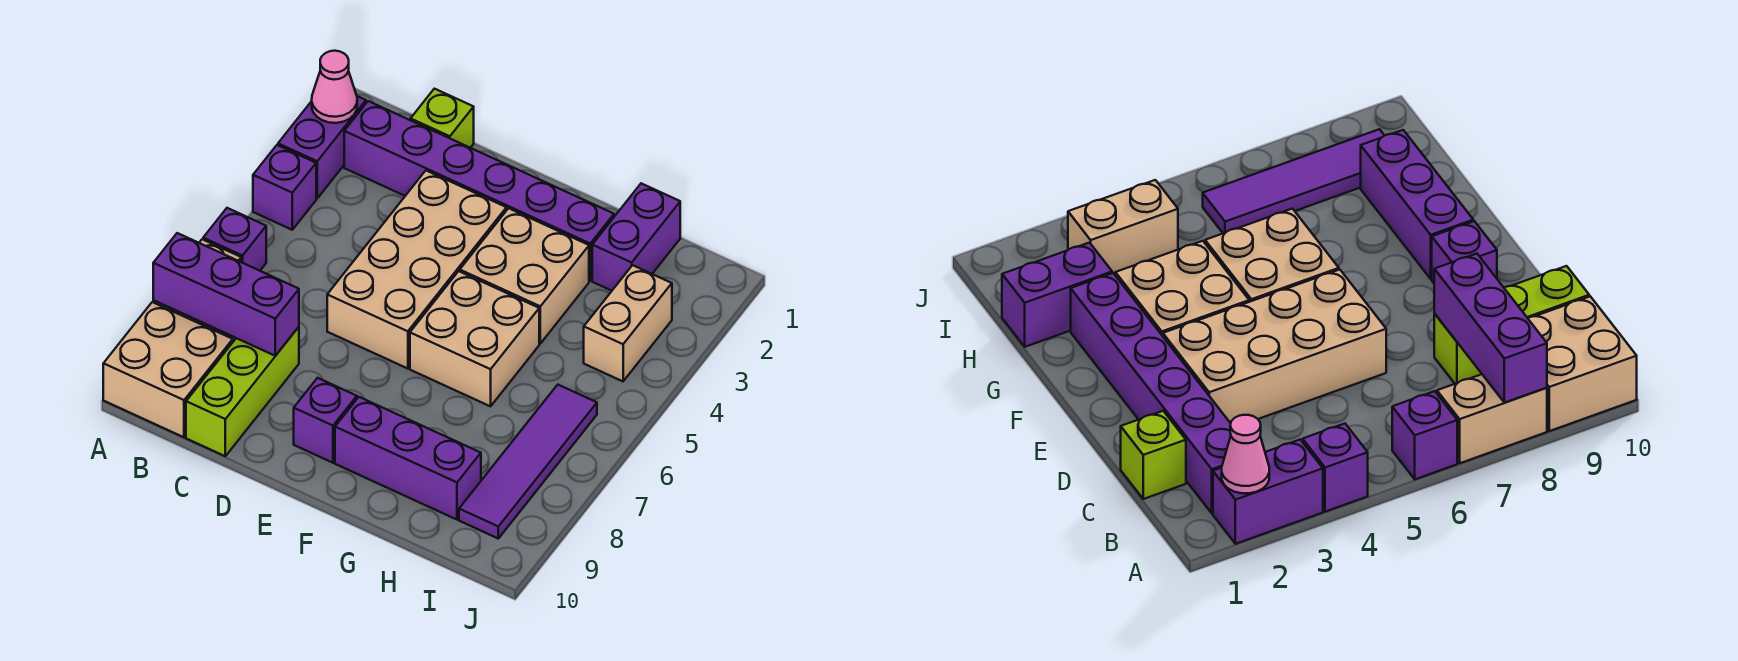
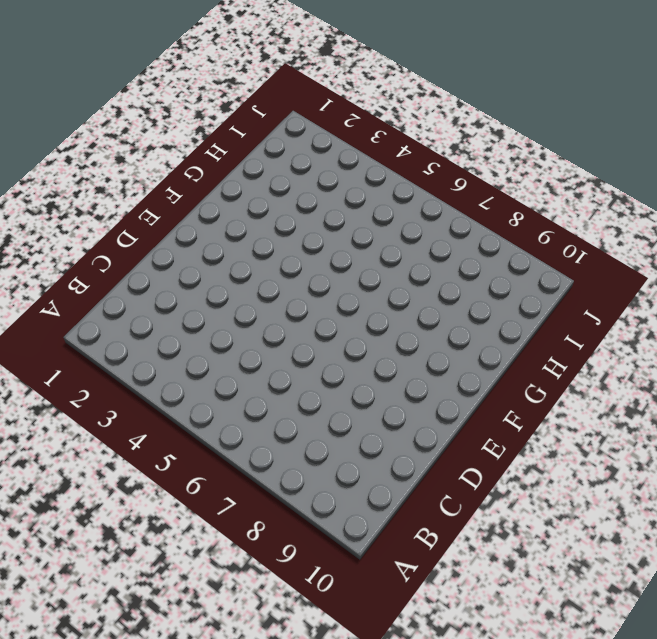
none -> purple 1x2 brick [278,96,366,198]
none -> purple 1x1 brick [253,145,316,230]
none -> purple 1x1 brick [203,208,266,271]

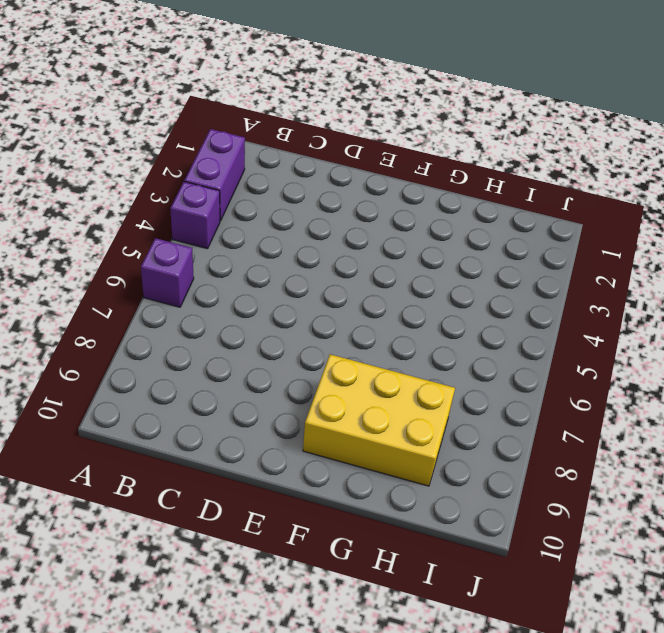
yellow 2x3 brick [303,354,455,486] -> purple 1x3 brick [335,397,481,520]
none -> tan 1x2 brick [1437,374,1547,463]
none -> tan 2x2 brick [103,302,233,437]
none -> purple 1x6 brick [344,101,614,281]

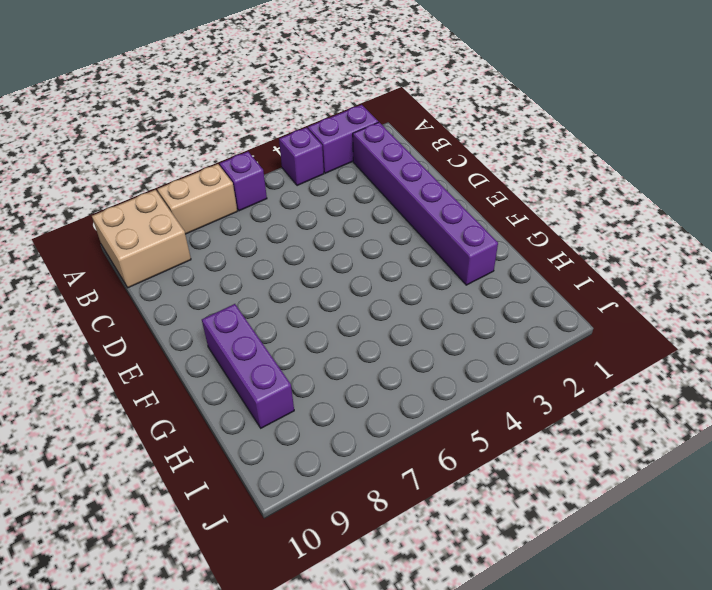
none -> lime 1x1 brick [411,89,474,148]
none -> lime 1x3 brick [186,327,299,456]
none -> tan 2x4 brick [327,171,506,369]

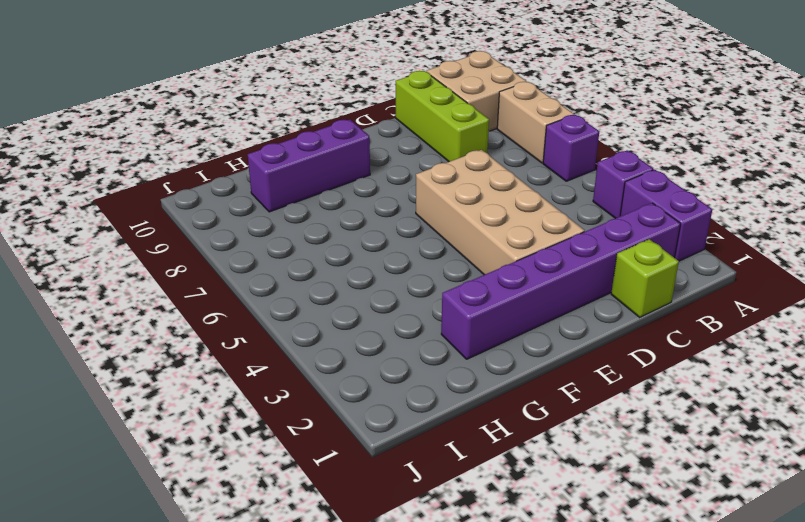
none -> purple 1x1 brick [294,378,357,463]
none -> tan 2x2 brick [460,208,589,343]
none -> tan 2x2 brick [410,271,539,406]

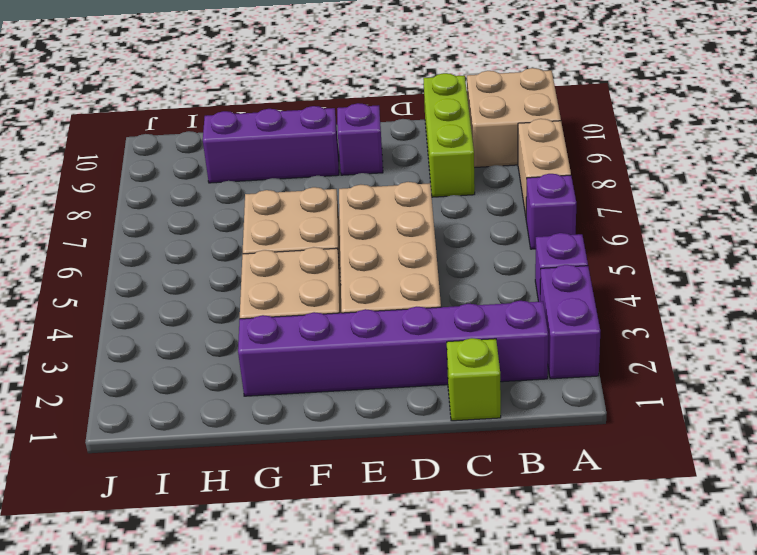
none -> purple 1x2 brick [592,183,680,291]
none -> tan 1x2 brick [584,265,672,381]
none -> purple 1x4 tile [459,385,597,538]

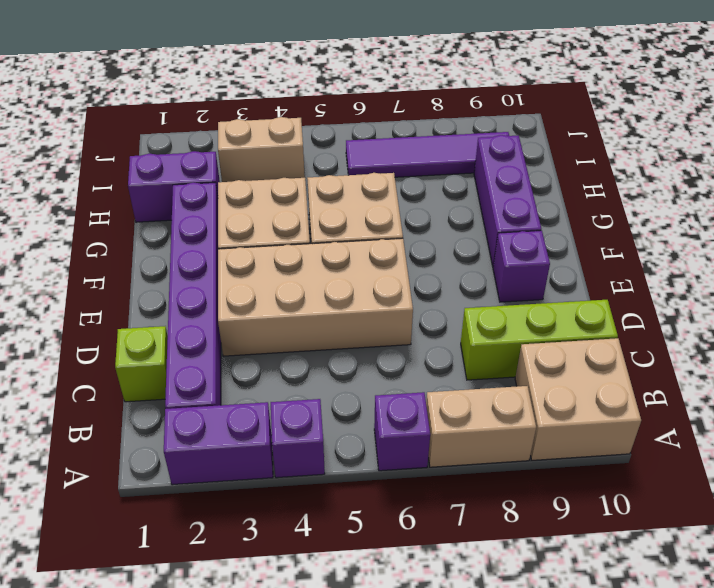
none -> pink 1x1 cone [312,51,357,123]
none -> purple 1x3 brick [153,233,299,356]

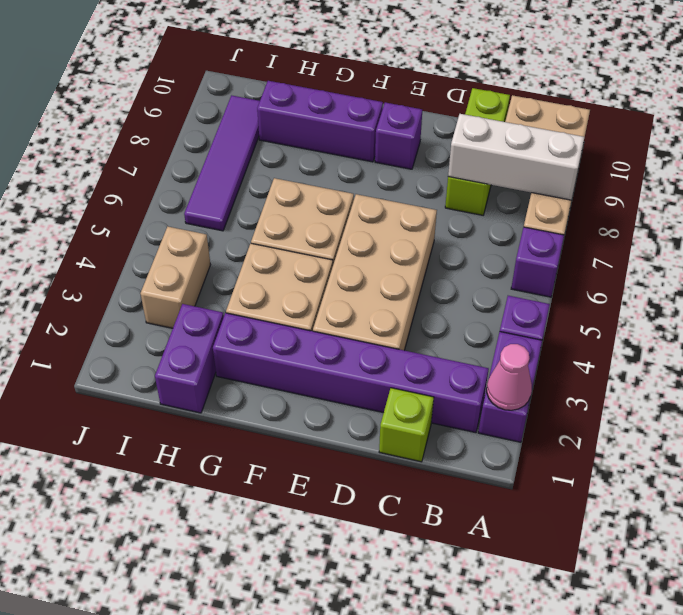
white 1x3 brick [448,114,584,200] -> purple 1x3 brick [153,233,299,356]

